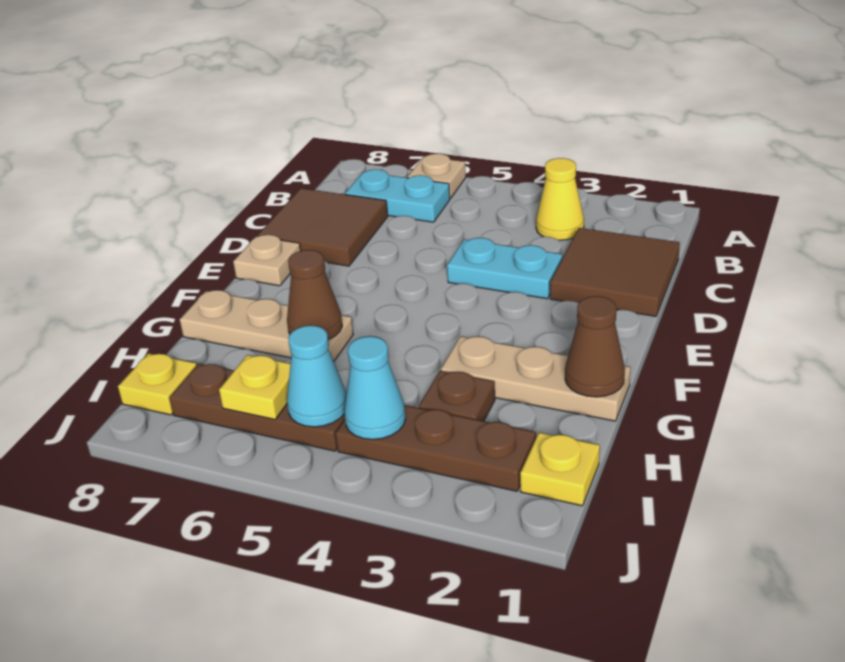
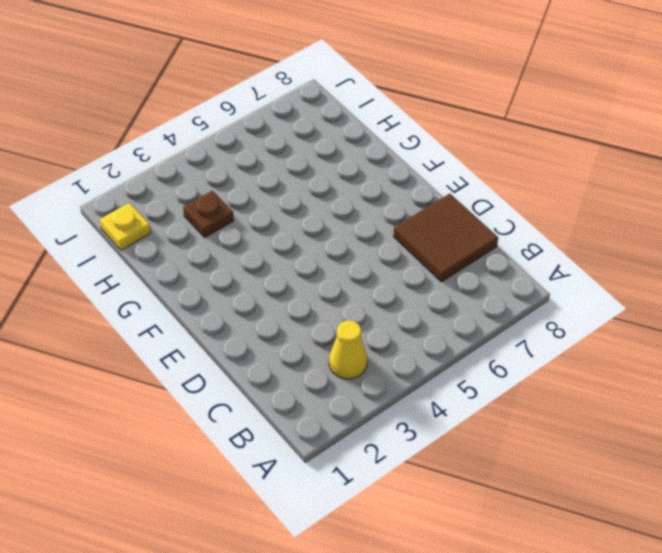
none -> tan 1x1 plate [407,154,466,199]
none -> cyan 1x2 plate [345,170,450,222]
none -> brown 2x2 tile [550,228,680,316]

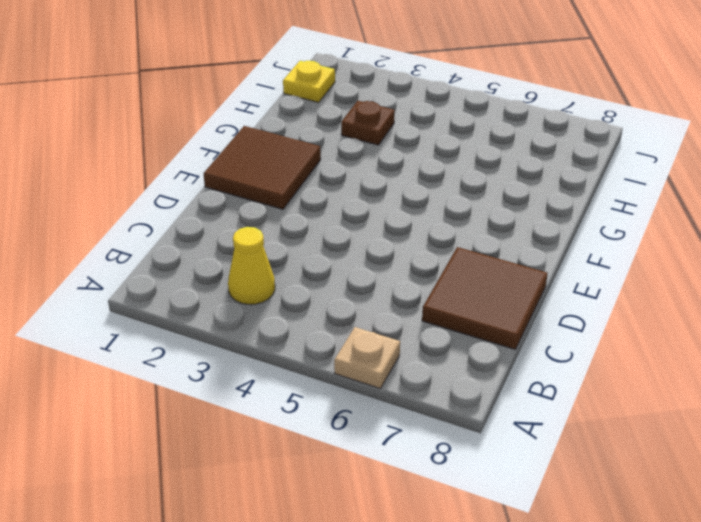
brown 2x2 tile [204,126,321,209] -> brown 2x2 tile moved to [550,228,680,316]
none -> cyan 1x2 plate [345,170,450,222]
none -> cyan 1x2 plate [447,238,562,299]
none -> tan 1x1 plate [233,235,301,286]

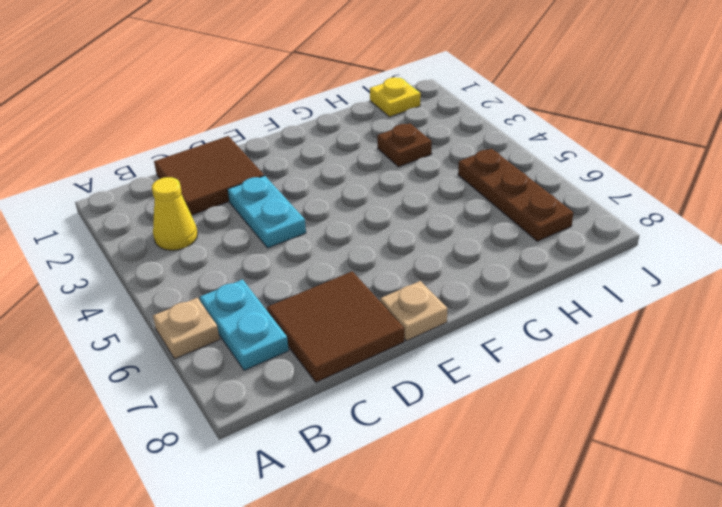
none -> tan 1x3 plate [441,336,630,421]
none -> tan 1x3 plate [180,290,353,361]
none -> brown 1x3 plate [336,405,536,491]

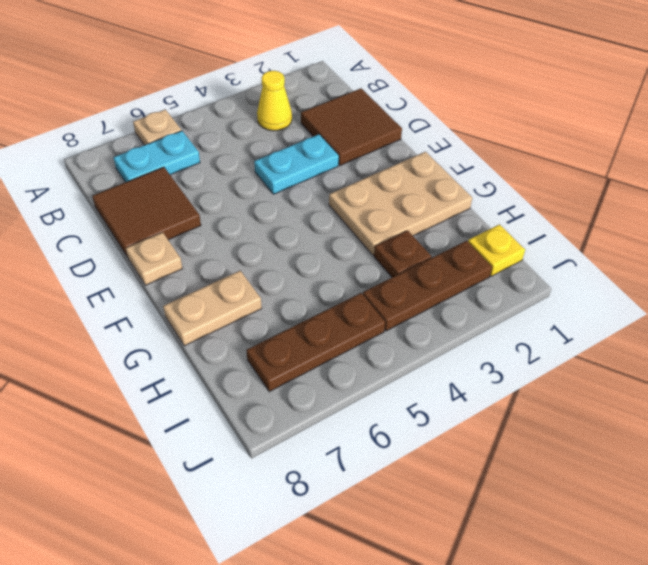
tan 2x3 plate [329,152,472,255] -> tan 1x3 plate [441,336,630,421]
tan 1x2 plate [163,271,262,346] -> tan 1x3 plate [180,290,353,361]
none -> yellow 1x1 plate [118,353,197,415]
none -> brown 1x1 cone [565,296,625,397]
none -> brown 1x1 cone [287,250,342,340]

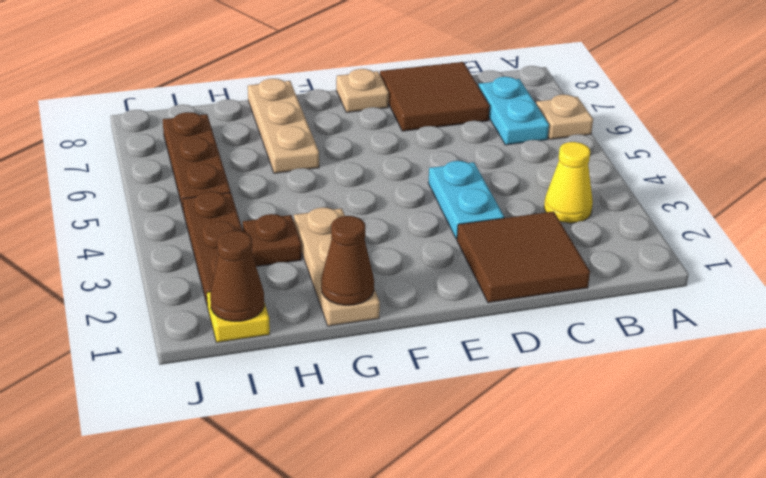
brown 1x1 cone [210,231,264,321] -> brown 1x1 cone moved to [287,250,342,340]
none -> yellow 1x1 plate [118,353,197,415]
none -> cyan 1x1 cone [344,336,406,439]
none -> cyan 1x1 cone [287,326,346,427]

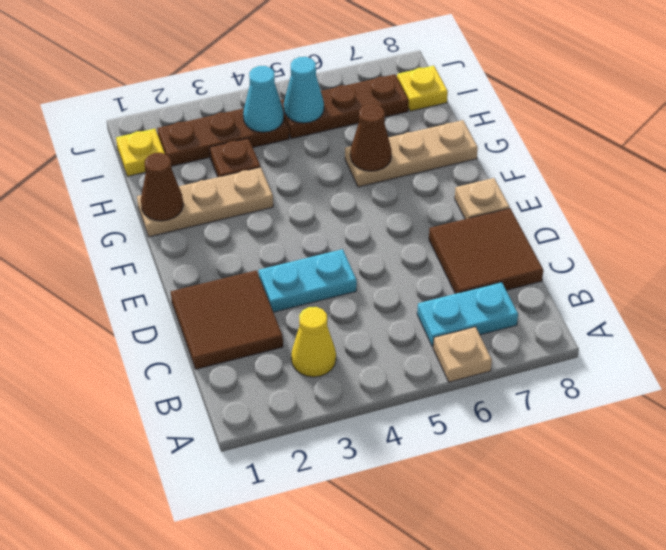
none -> yellow 1x1 plate [219,355,291,419]

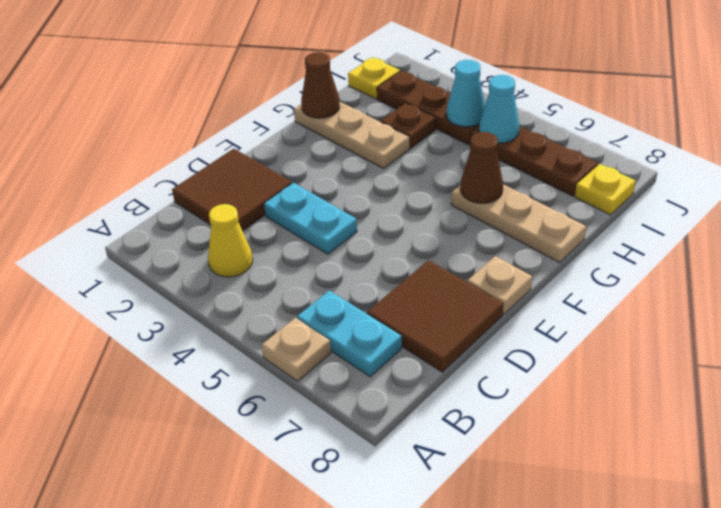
none -> yellow 1x1 plate [219,355,291,419]

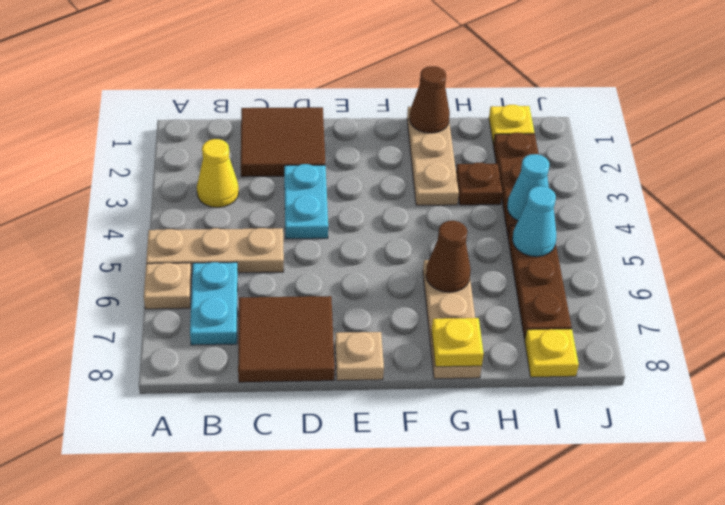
tan 1x3 plate [146,228,284,273] -> none
yellow 1x1 plate [432,318,484,367] -> yellow 1x1 plate moved to [219,355,291,419]

